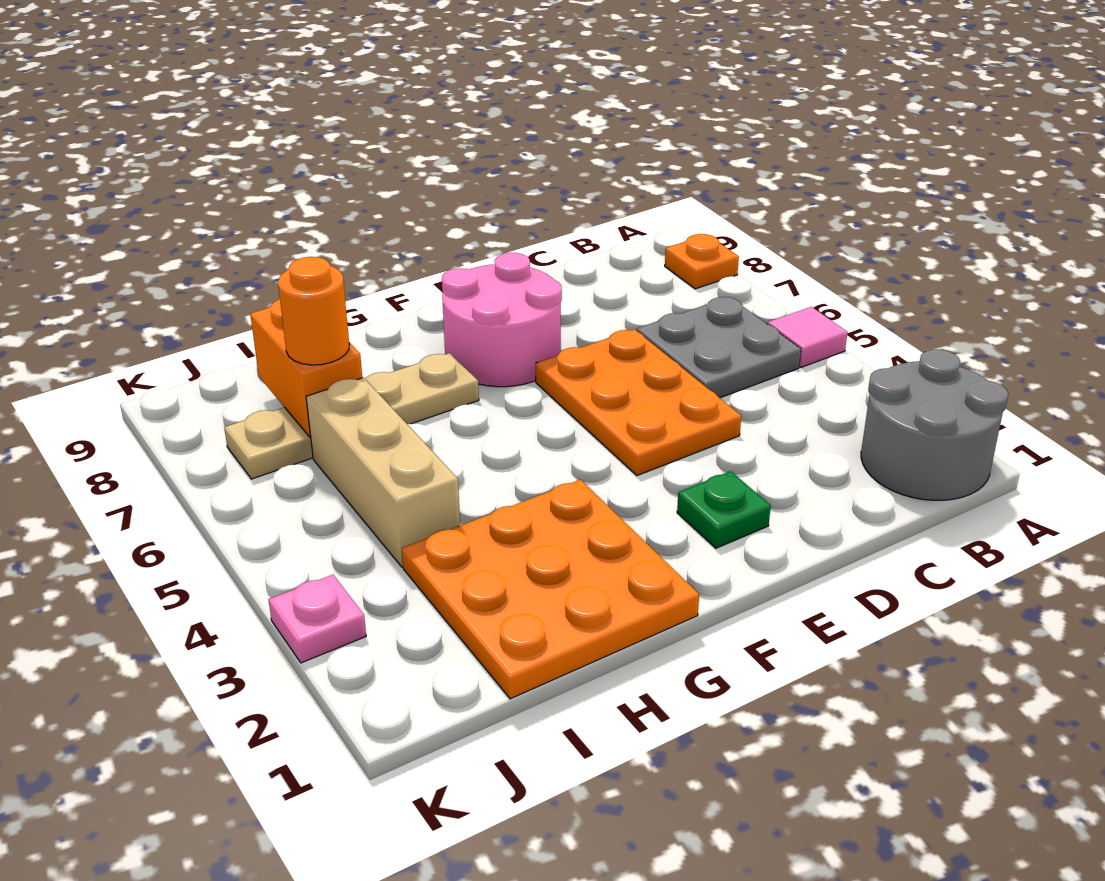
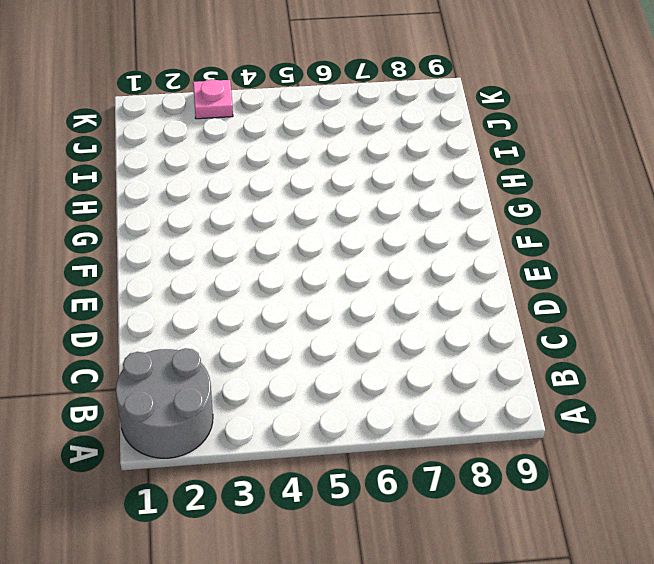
none -> pink 1x1 tile [767,307,848,367]
none -> orange 1x1 plate [665,234,739,289]
none -> grey 2x2 plate [637,297,801,398]

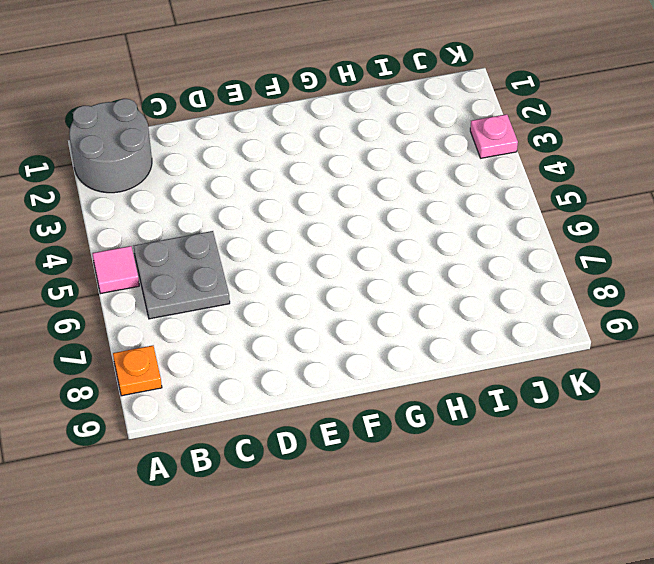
none -> orange 2x3 plate [536,329,741,476]
none -> green 1x1 plate [677,471,771,548]
none -> pink 2x2 round brick [442,253,562,387]

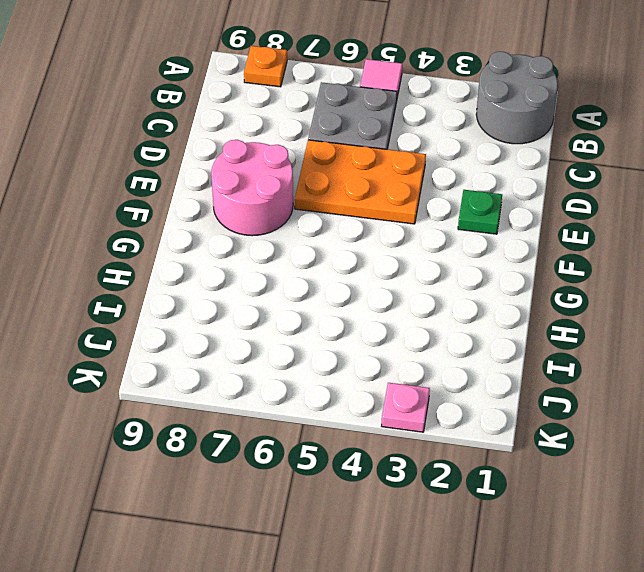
none -> orange 3x3 plate [402,480,699,699]
none -> tan 1x4 plate [224,353,479,479]
none -> tan 1x3 brick [306,378,460,567]

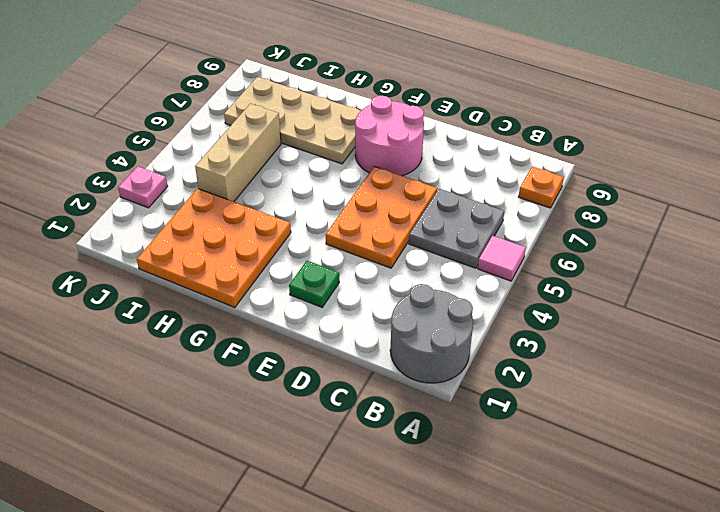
tan 2x4 plate [224,77,361,164] -> tan 1x4 plate [224,353,479,479]
none -> orange 1x2 brick [250,299,362,437]
none -> orange 1x1 round brick [278,257,349,365]

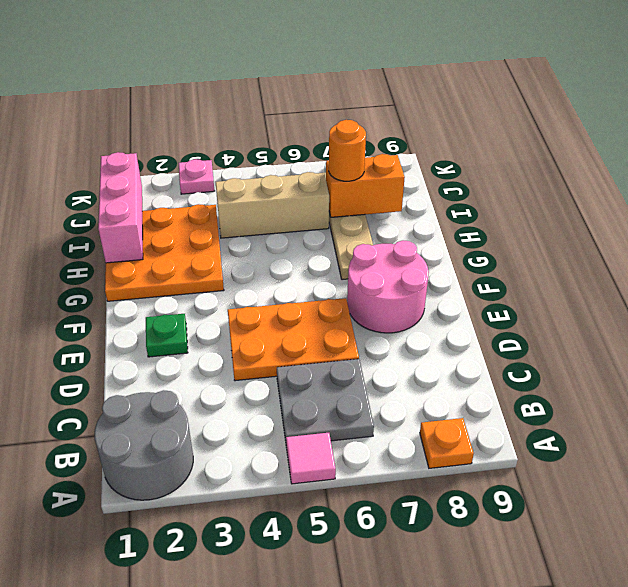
pink 1x3 brick [98,152,143,263] -> none

